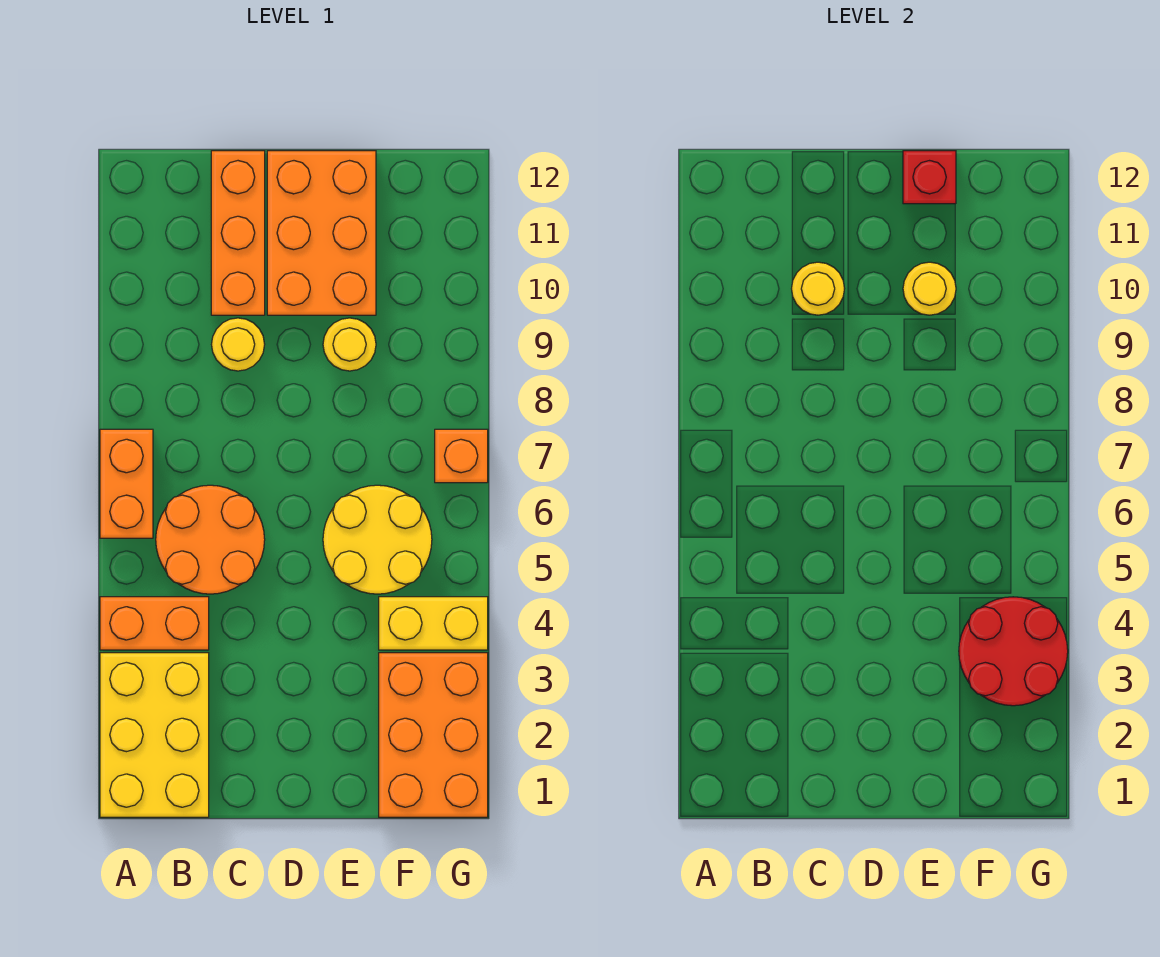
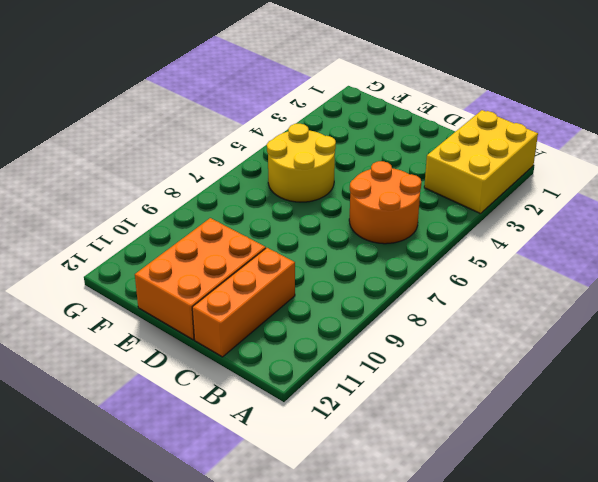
none -> orange 1x2 brick [100,597,209,650]
none -> orange 1x2 brick [100,429,153,538]
none -> yellow 1x1 round brick [212,318,265,371]

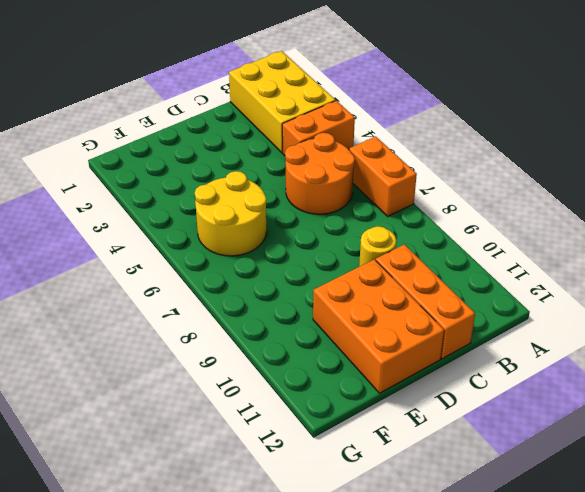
none -> yellow 1x1 round brick [323,318,376,371]
none -> orange 2x3 brick [379,653,488,817]
none -> yellow 1x2 brick [379,597,488,650]

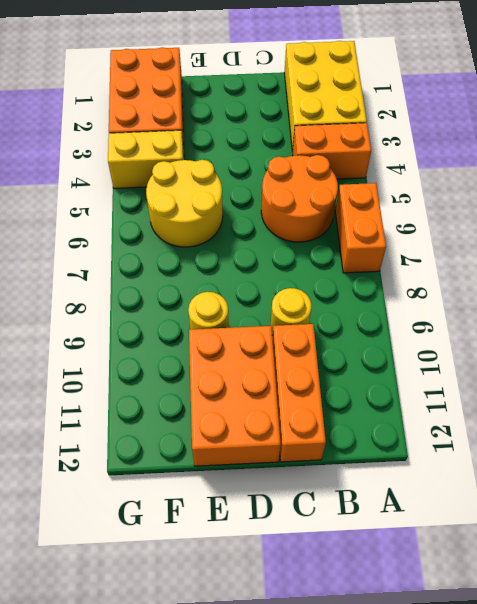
none -> orange 1x1 brick [435,429,488,483]
none -> yellow 1x1 round brick [792,262,845,315]
none -> yellow 1x1 round brick [903,262,956,315]

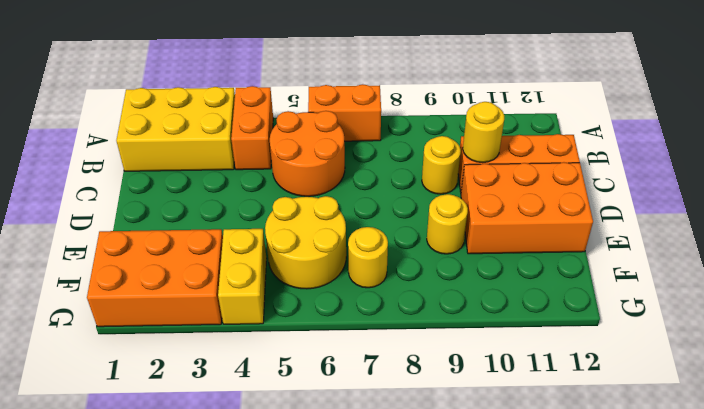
yellow 1x1 round brick [348,227,388,288] -> yellow 1x1 round brick moved to [903,262,956,315]
none -> orange 1x1 brick [435,429,488,483]
none -> red 1x1 brick [903,151,956,204]
none -> red 2x2 round brick [959,597,1068,706]

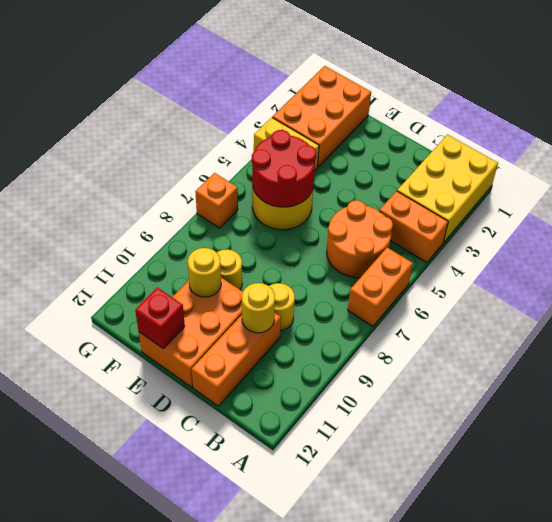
red 2x2 round brick [252,130,316,207] -> red 2x2 round brick moved to [959,597,1068,706]

